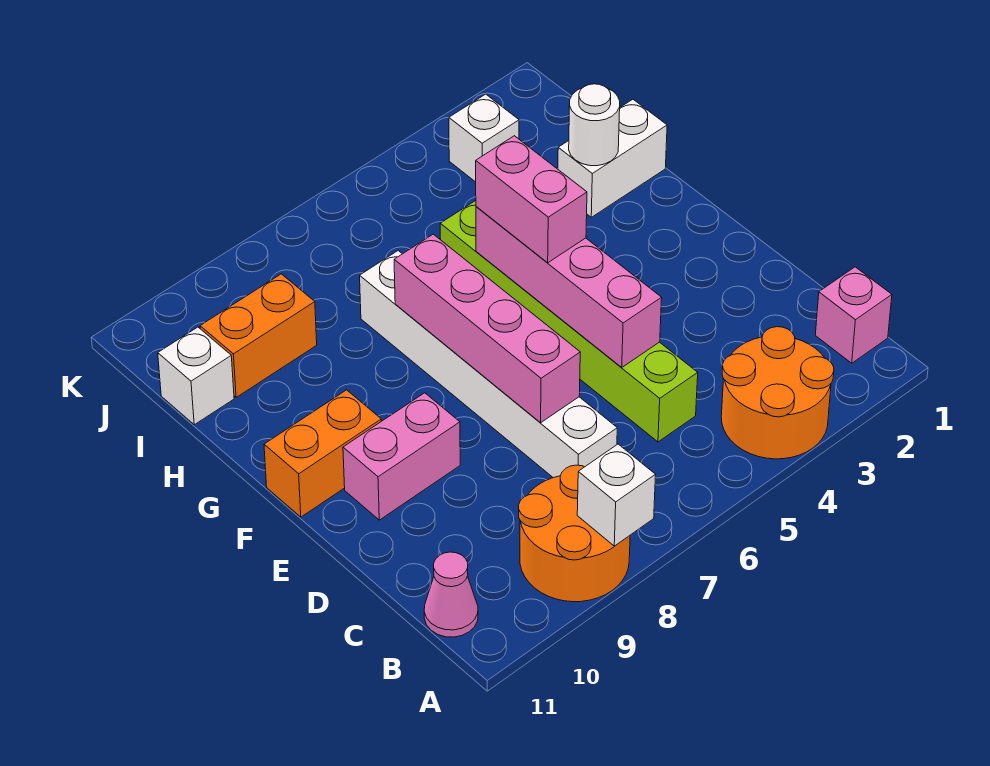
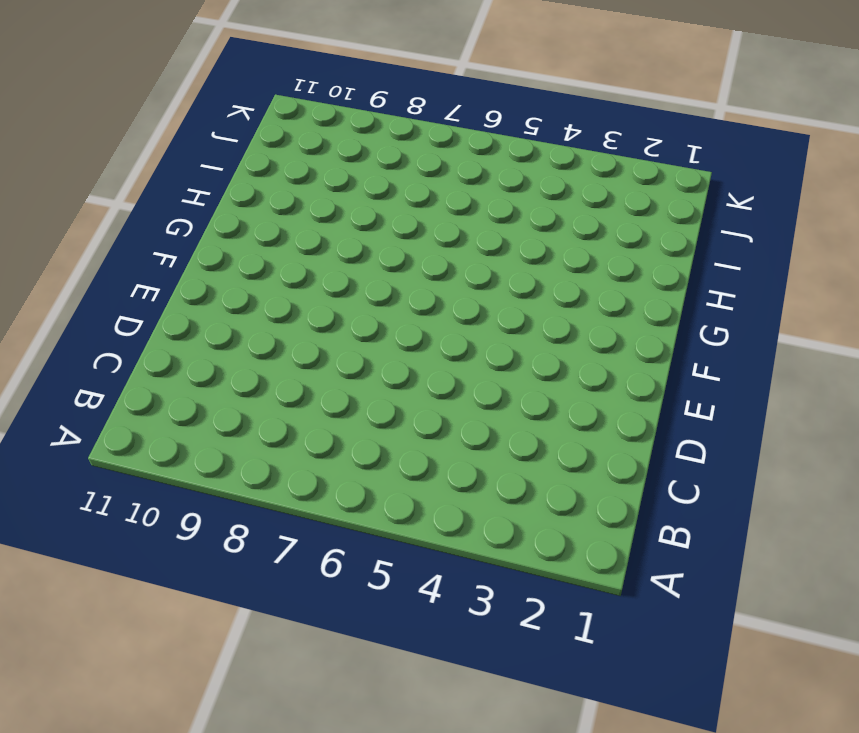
none -> orange 2x2 round brick [721,327,834,459]
none -> orange 2x2 round brick [519,465,630,602]
none -> pink 1x1 brick [815,267,892,363]

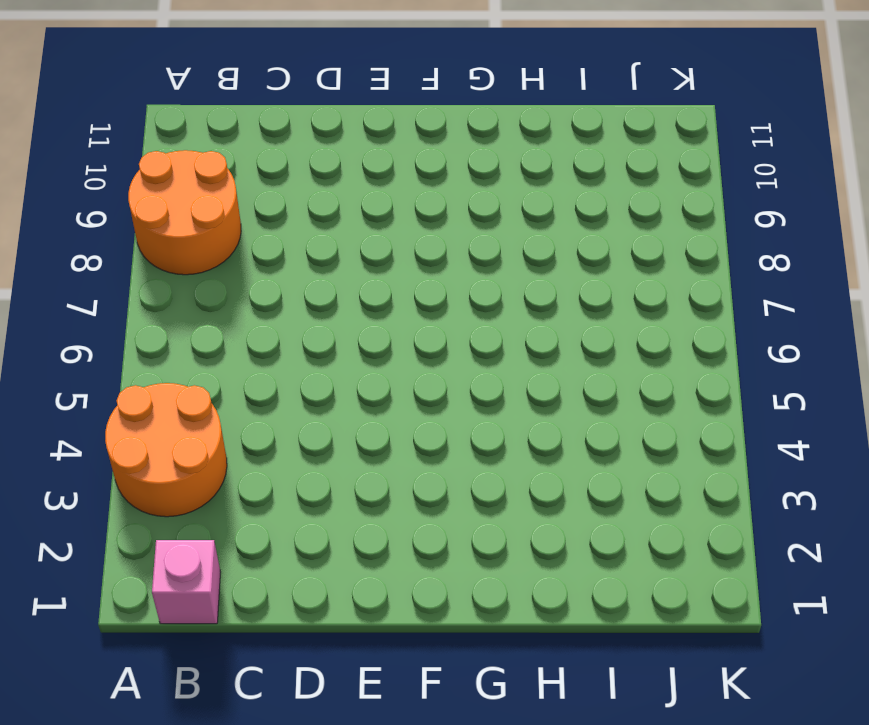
none -> pink 1x1 cone [424,552,478,637]
none -> lime 1x6 brick [440,201,698,442]
none -> white 1x6 brick [360,251,617,478]

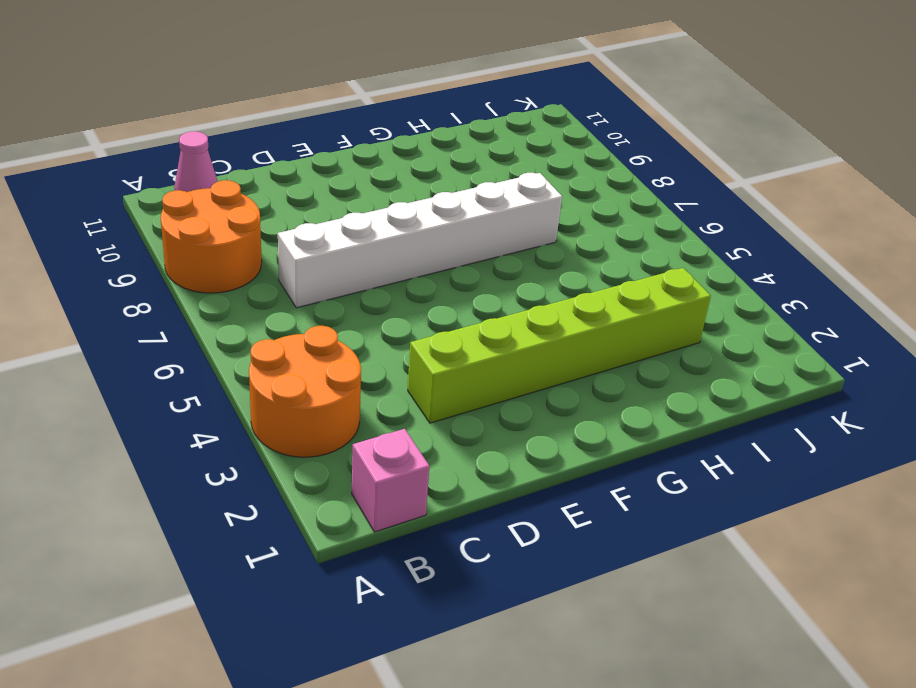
lime 1x6 brick [408,268,711,423] -> lime 1x6 brick moved to [440,201,698,442]
none -> pink 1x2 brick [343,393,460,520]
none -> orange 1x2 brick [264,390,381,517]
none -> white 1x2 brick [558,99,667,217]

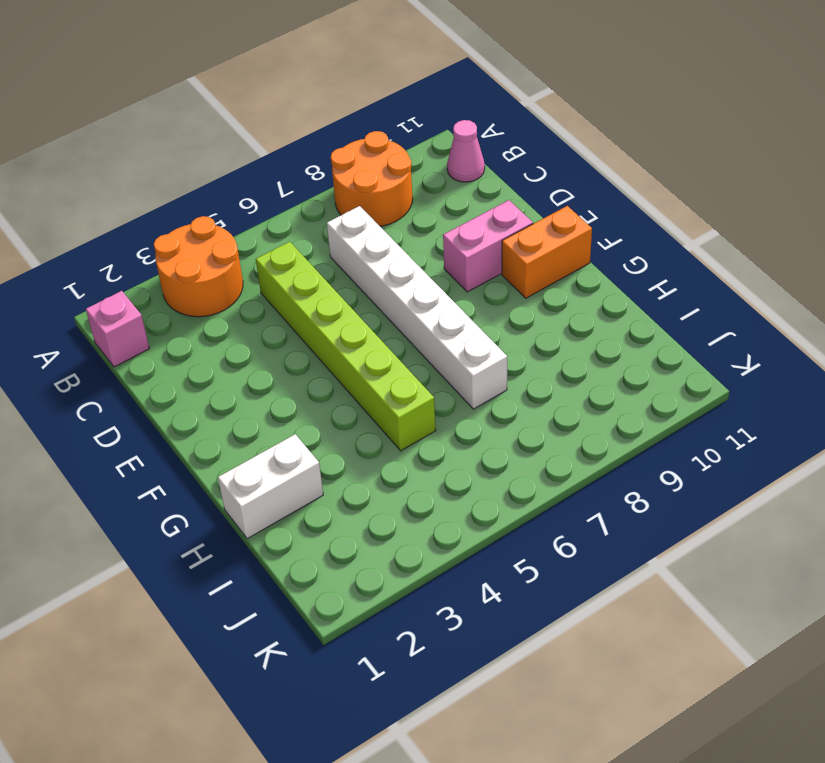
none -> orange 1x2 brick [200,274,317,397]
none -> white 1x1 brick [158,327,234,425]
none -> white 1x1 brick [449,94,519,182]

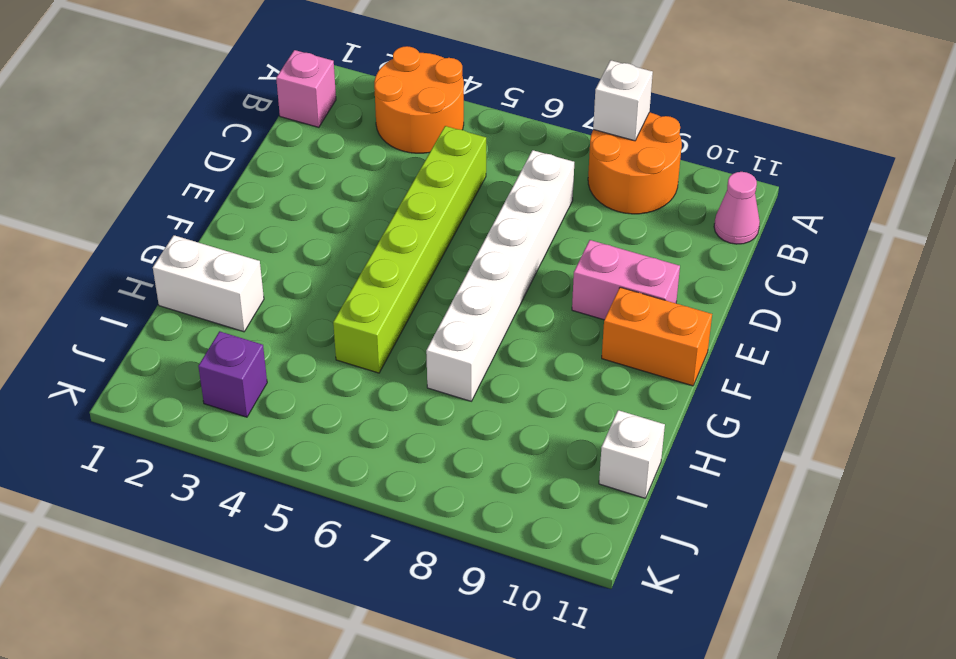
purple 1x1 brick [198,331,267,417] -> white 1x1 brick [449,94,519,182]
none -> orange 1x2 brick [200,274,317,397]
none -> pink 1x4 brick [476,207,662,368]
none -> pink 1x4 brick [394,234,580,423]

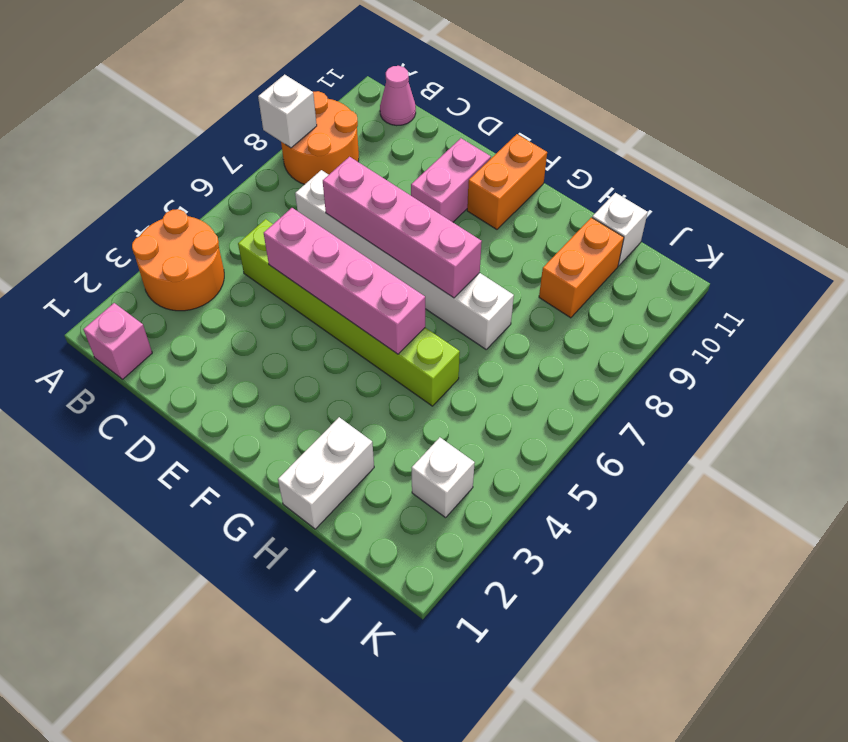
none -> white 1x1 round brick [569,84,620,166]
none -> pink 1x2 brick [476,136,587,263]

